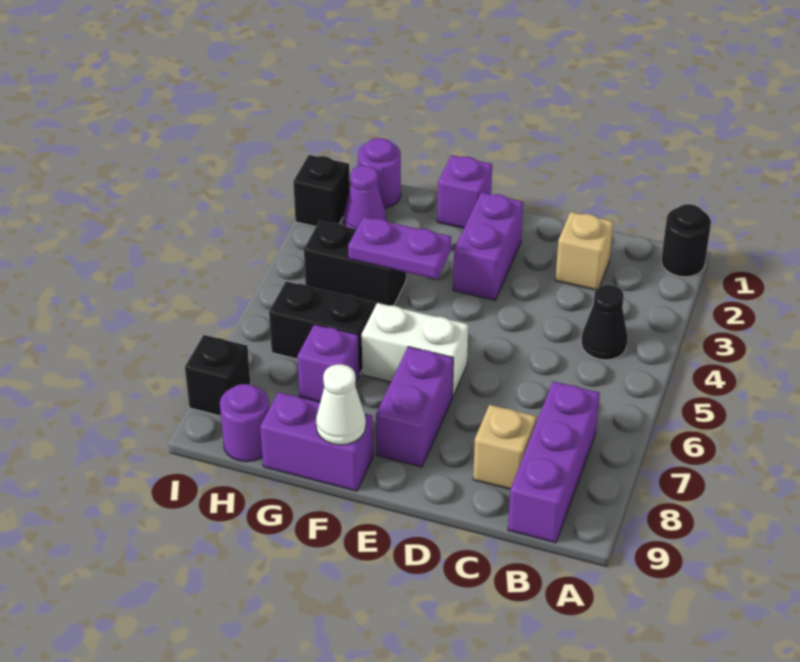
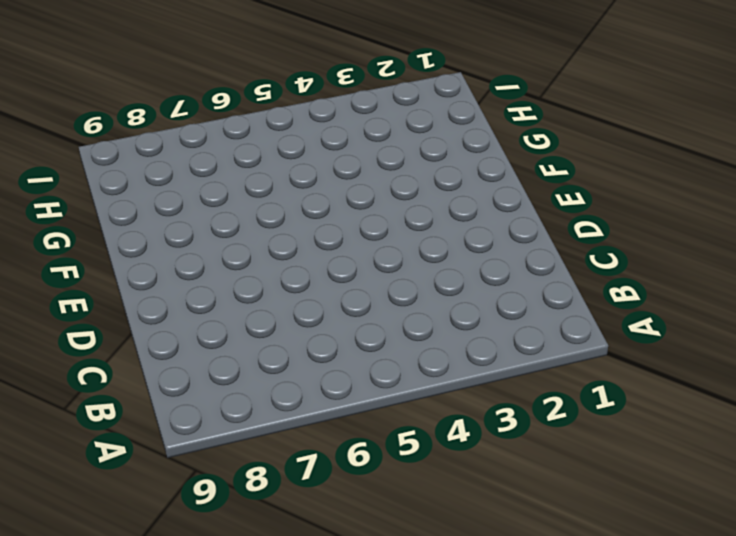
none -> black 1x1 round brick [661,204,711,277]
none -> black 1x1 cone [581,285,628,360]
none -> purple 1x3 brick [508,381,600,543]

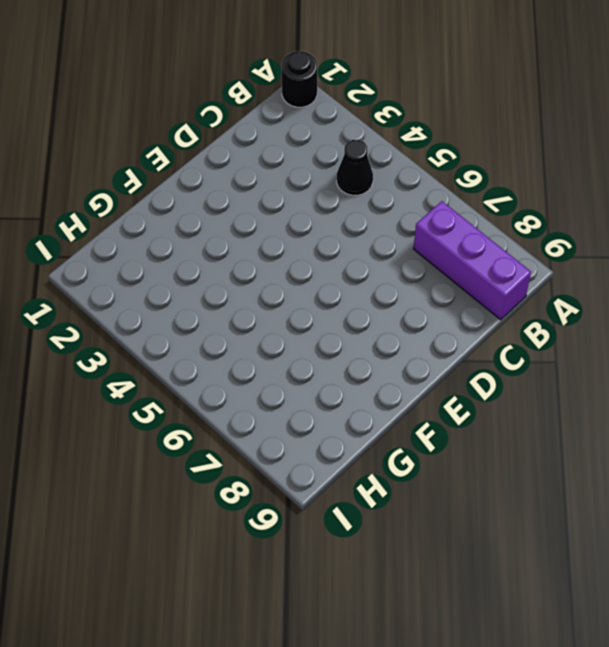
none -> tan 1x1 brick [555,212,613,290]
none -> tan 1x1 brick [473,405,536,489]
none -> purple 1x2 brick [453,192,523,300]

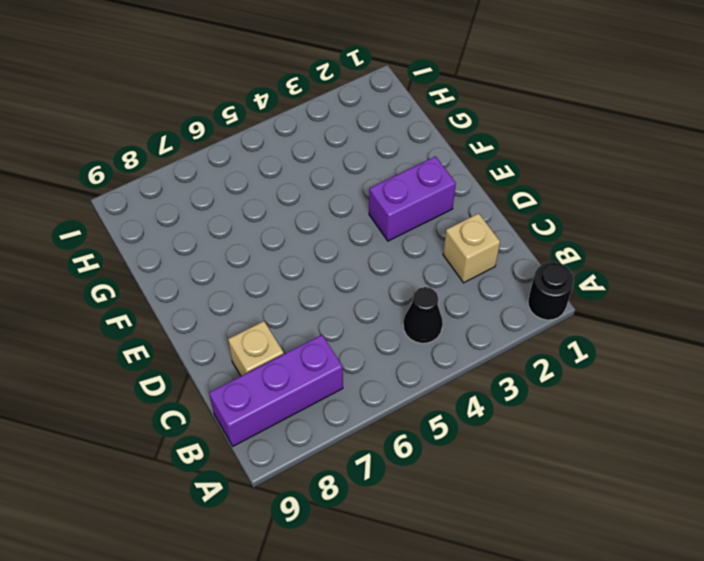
none -> white 1x2 brick [362,303,468,397]
none -> purple 1x2 brick [376,347,453,467]
none -> purple 1x1 brick [437,155,492,228]

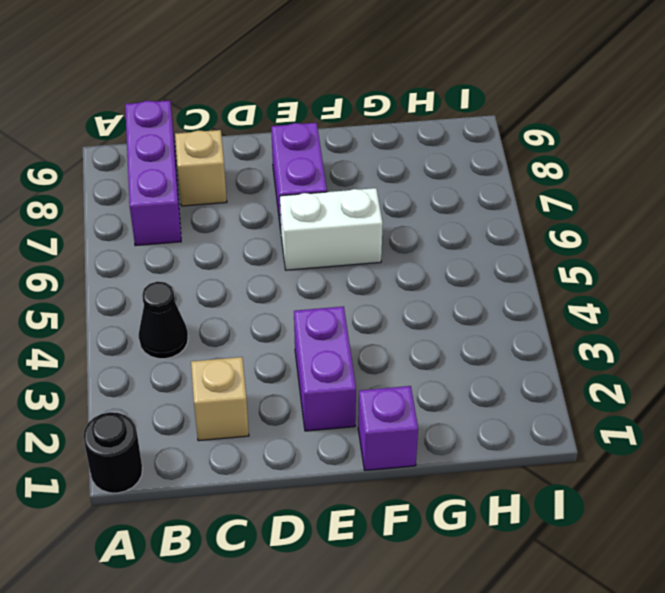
none -> purple 1x2 brick [260,392,373,491]
none -> black 1x2 brick [304,221,406,306]
none -> black 1x2 brick [269,281,375,374]

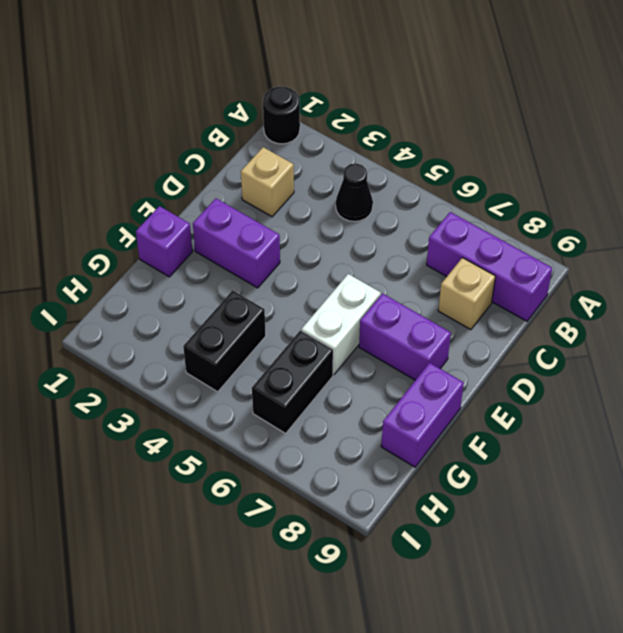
none -> purple 1x1 brick [297,324,359,402]
none -> purple 1x1 round brick [358,138,401,208]
none -> purple 1x1 cone [343,166,386,229]

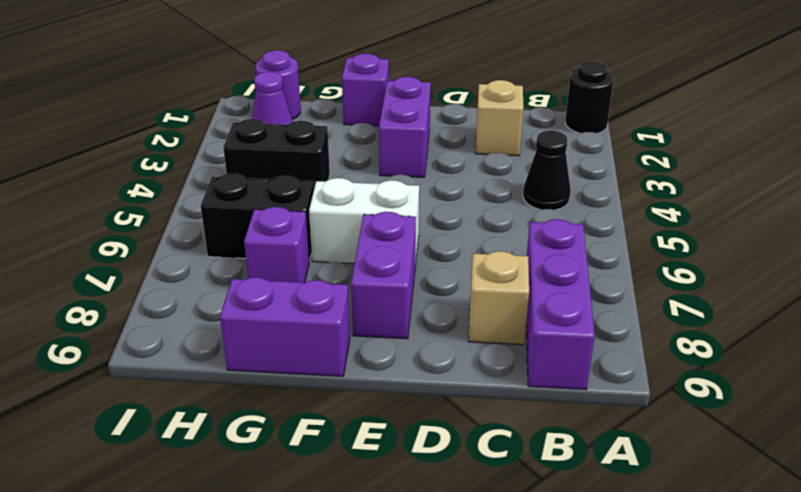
none -> purple 1x1 round brick [220,384,269,462]
none -> black 1x1 brick [293,155,350,226]
none -> black 1x1 brick [185,335,251,416]

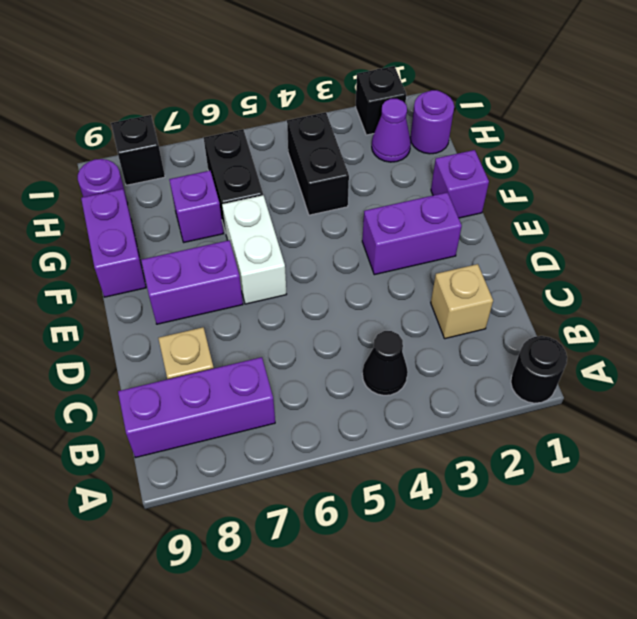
none -> purple 1x2 plate [348,217,451,279]
none -> white 1x1 cone [316,364,366,445]

